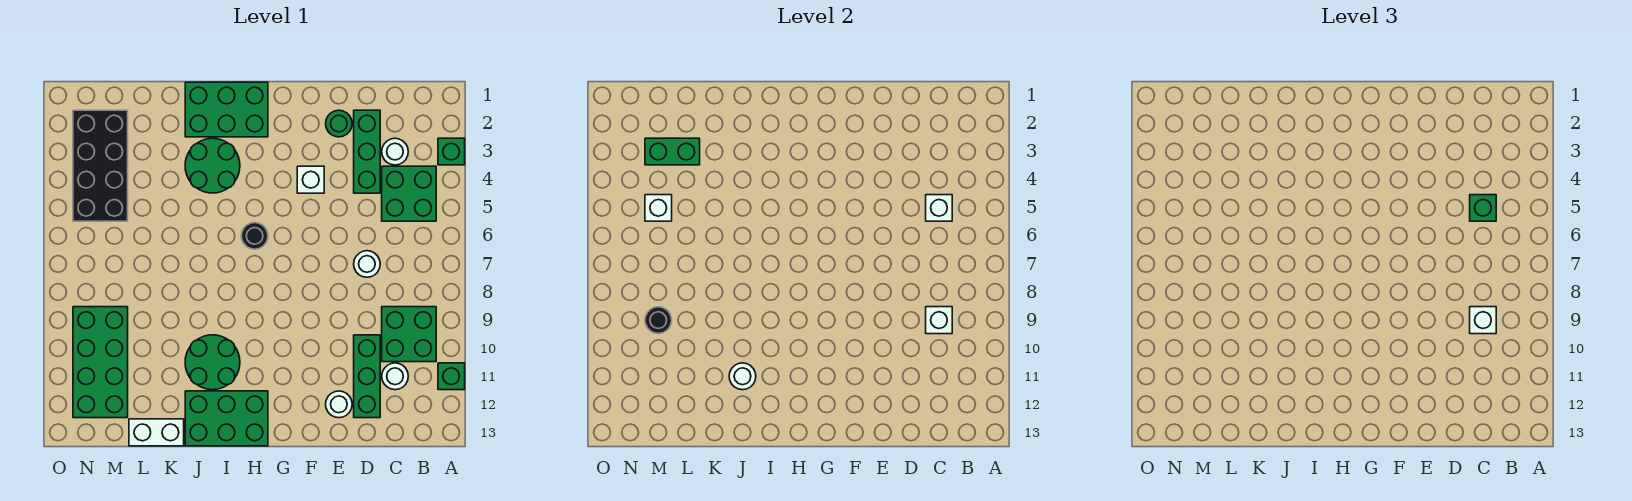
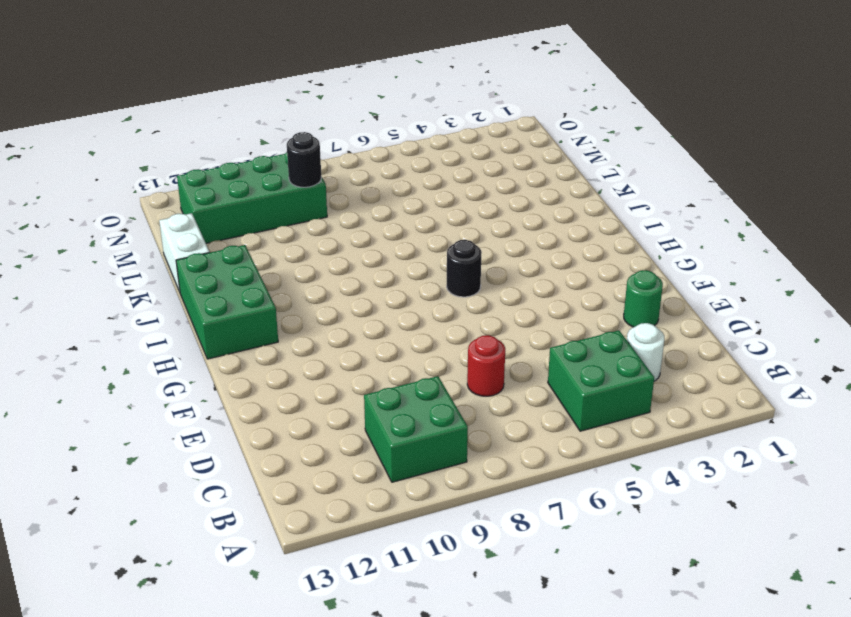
red 1x1 round brick [467,335,505,396] -> white 1x1 round brick [354,251,380,277]
none -> green 1x1 brick [438,138,465,165]
none -> green 1x1 brick [438,363,465,390]
none -> white 1x1 round brick [382,363,408,390]

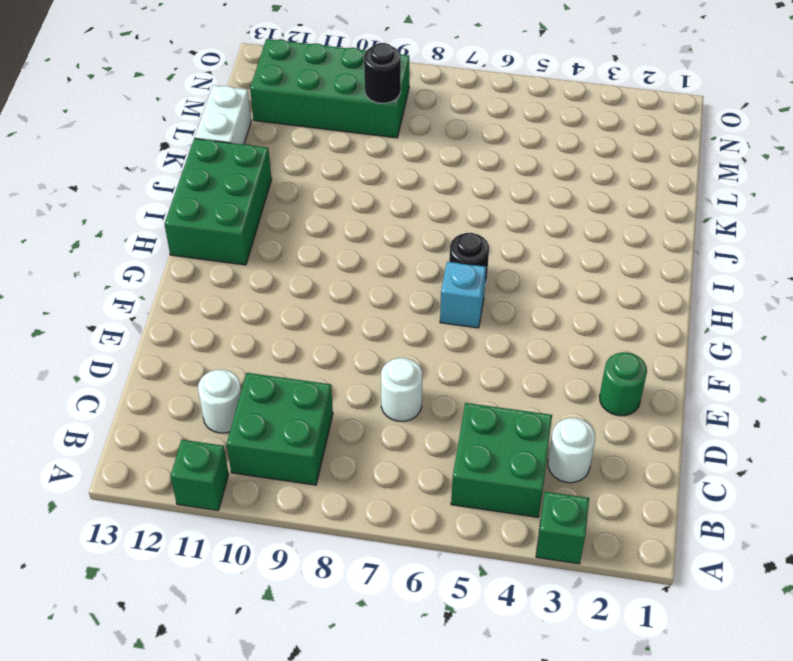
cyan 1x1 brick [440,262,486,328] -> none
none -> green 1x3 brick [354,110,380,193]
none -> green 1x3 brick [354,335,380,418]
none -> white 1x1 round brick [326,391,352,418]

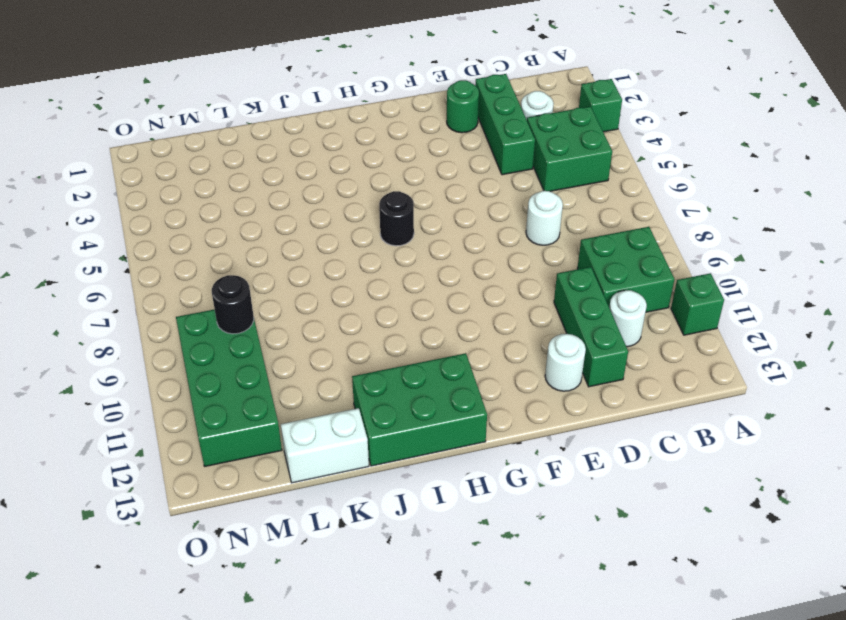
none -> white 1x1 brick [297,166,324,193]
none -> green 2x3 brick [185,82,268,137]
none -> green 2x2 round brick [185,138,240,193]

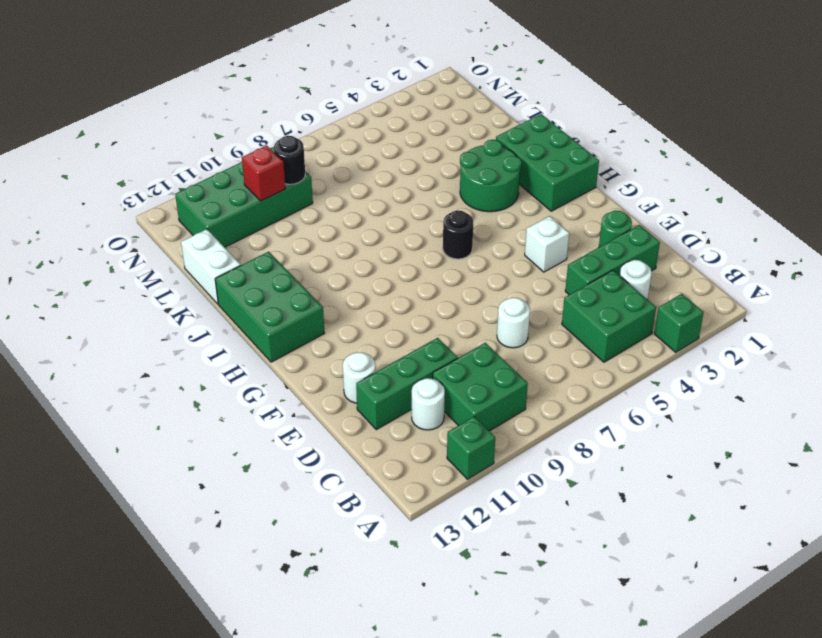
red 1x1 brick [242,146,285,201] -> none
none -> green 2x2 round brick [185,335,240,390]
none -> black 2x4 brick [73,110,128,221]
none -> white 1x1 brick [926,195,952,221]

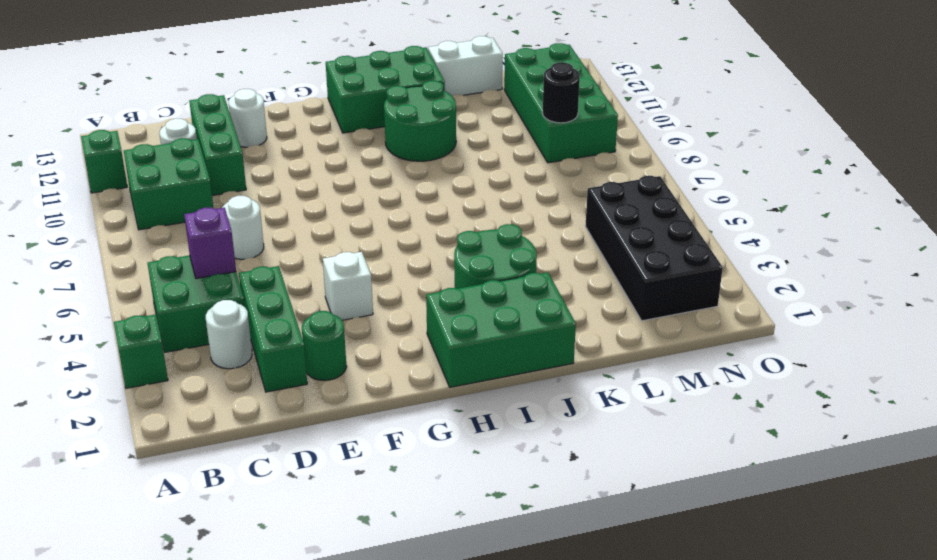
purple 1x1 brick [184,208,236,278] -> white 1x1 brick [926,195,952,221]
none -> black 1x1 round brick [241,223,268,249]
none -> white 1x1 brick [926,307,952,334]
none -> white 1x1 round brick [729,363,756,390]

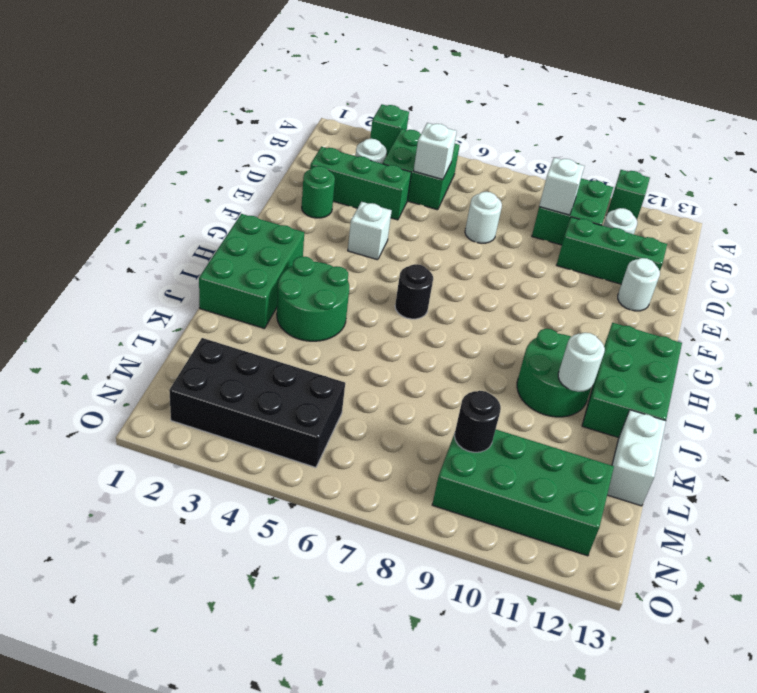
none -> green 1x2 brick [645,138,700,165]
none -> white 1x1 brick [645,195,672,221]
none -> green 1x1 brick [1470,195,1496,221]

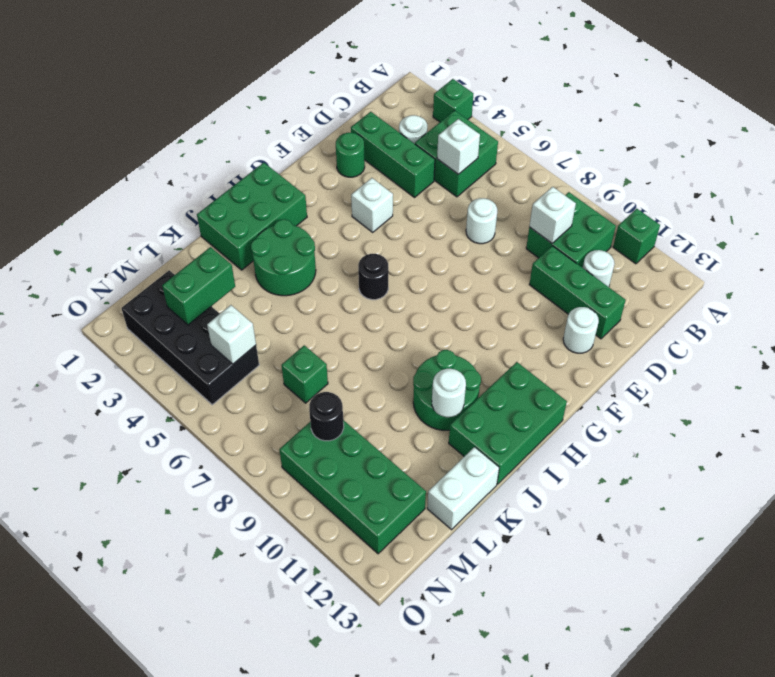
green 1x1 brick [282,345,328,403] -> green 1x1 brick moved to [1470,195,1496,221]
none -> white 1x1 brick [1470,307,1496,334]

